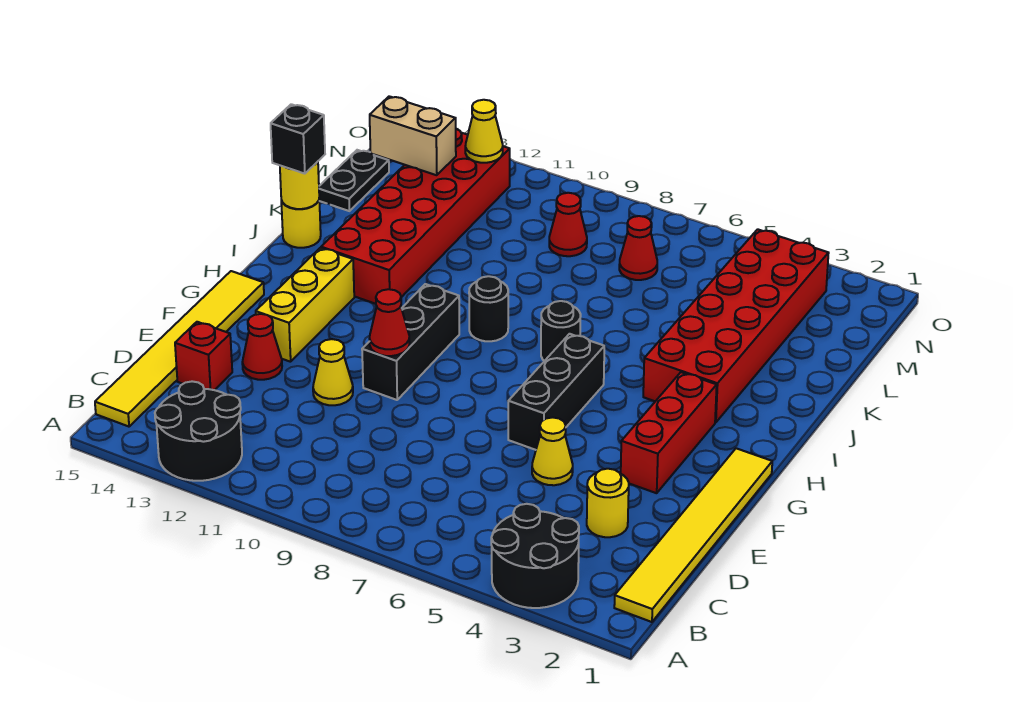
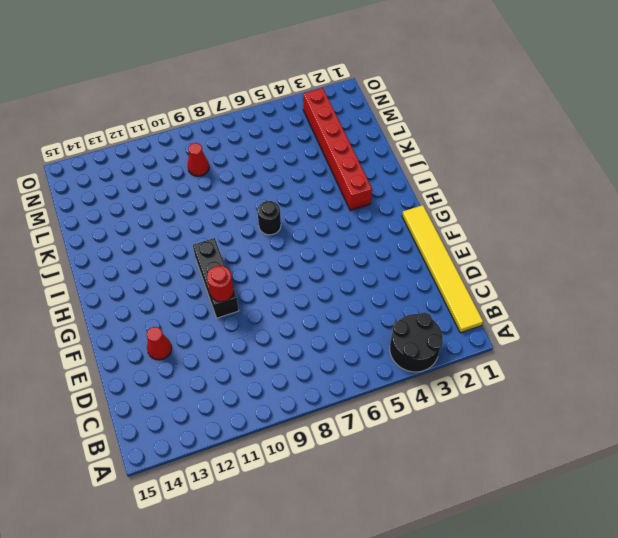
red 1x1 round brick [207,266,234,302] -> red 1x1 cone [369,289,410,356]
red 1x6 brick [303,88,372,211] -> red 2x6 brick [643,229,829,422]
none -> black 2x2 round brick [155,381,242,481]
none -> yellow 1x6 tile [95,271,264,427]
none -> yellow 1x1 round brick [587,469,629,537]

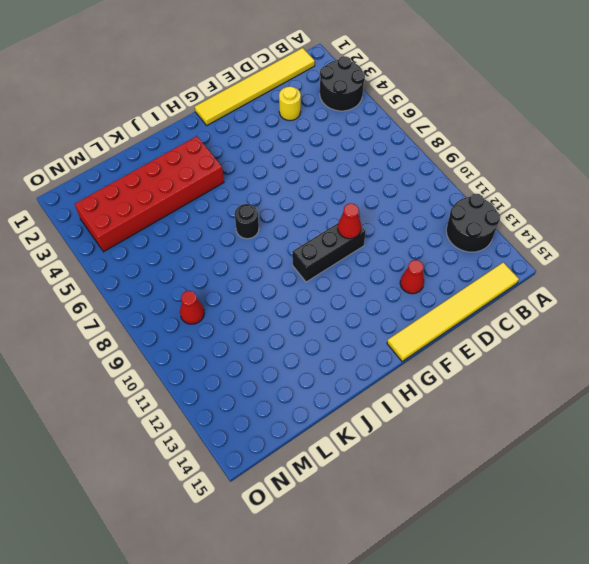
none -> red 1x1 brick [175,322,232,390]
none -> yellow 1x1 cone [532,417,573,485]
none -> yellow 1x1 cone [313,339,353,405]

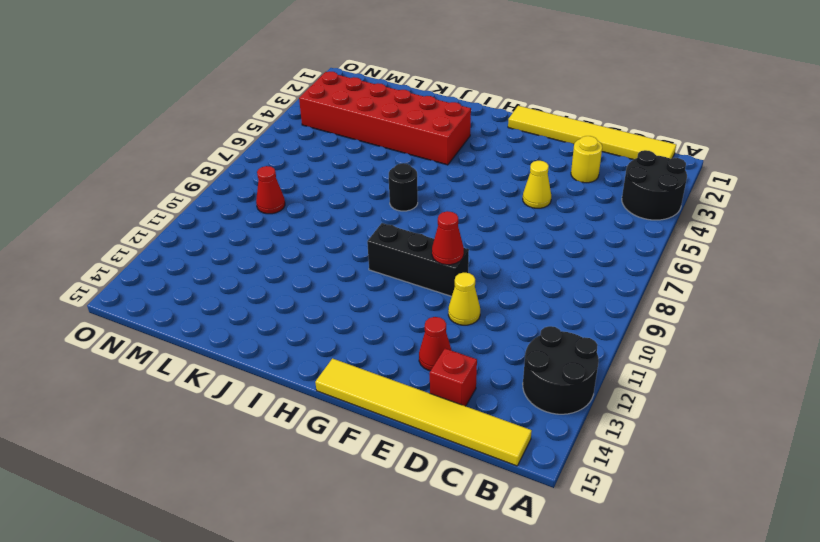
none -> red 1x3 brick [621,372,717,493]
none -> black 1x3 brick [508,334,604,450]
none -> yellow 1x3 brick [256,248,354,362]

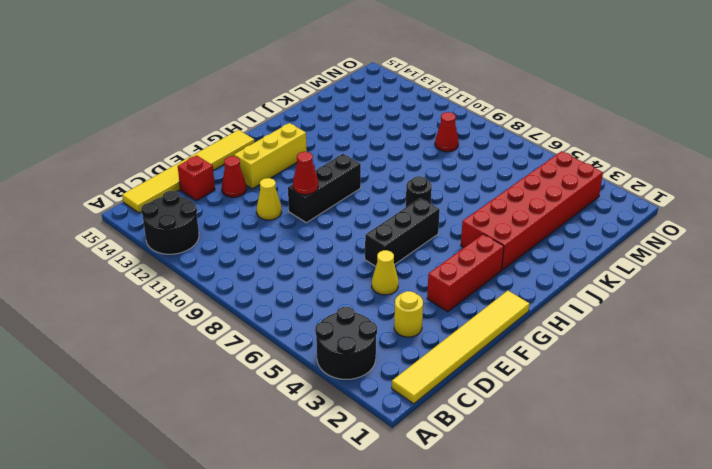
none -> black 1x1 round brick [469,276,508,341]
none -> red 2x6 brick [321,129,510,304]
none -> yellow 1x1 round brick [281,200,321,248]

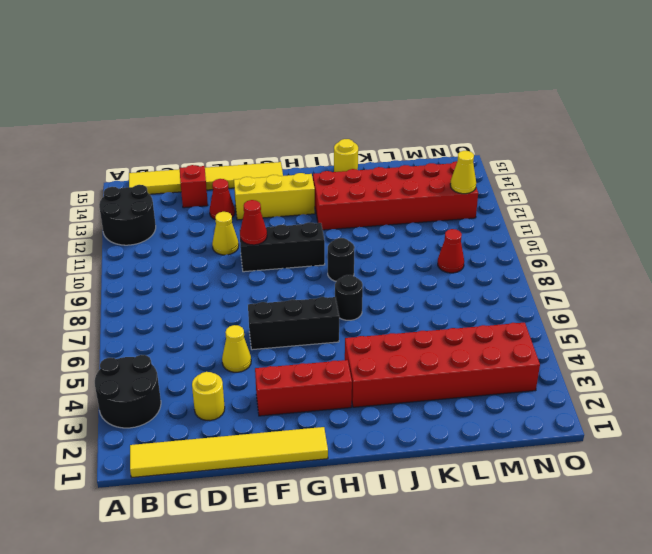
none -> black 1x2 plate [319,150,389,211]
none -> red 1x1 cone [619,216,657,280]
none -> yellow 1x1 round brick [280,162,319,209]

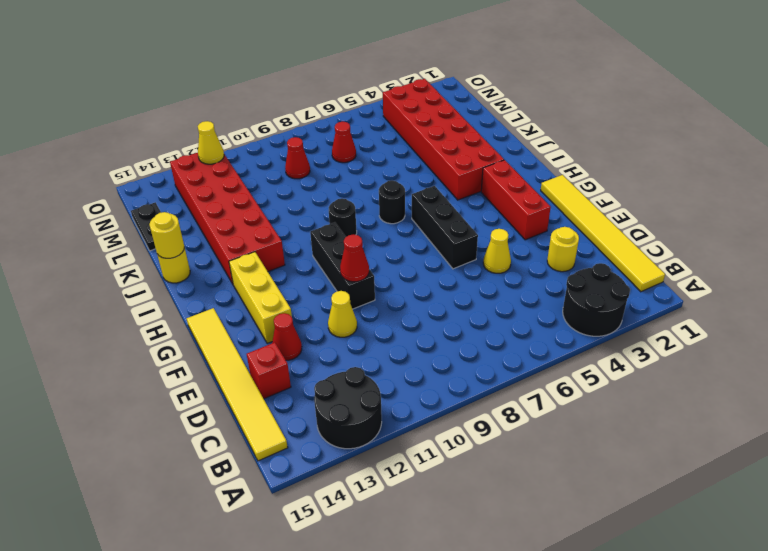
none -> tan 1x2 brick [370,96,456,175]
none -> black 1x1 brick [271,104,325,174]

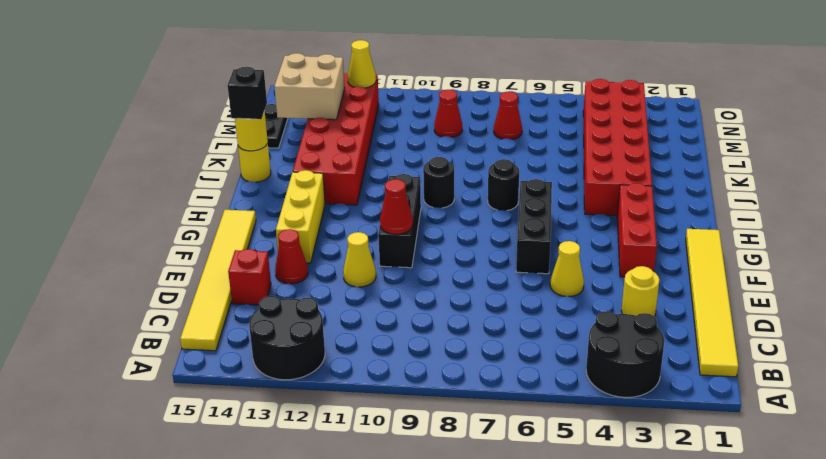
tan 2x2 brick [274,53,345,120] -> tan 1x2 brick [370,96,456,175]

